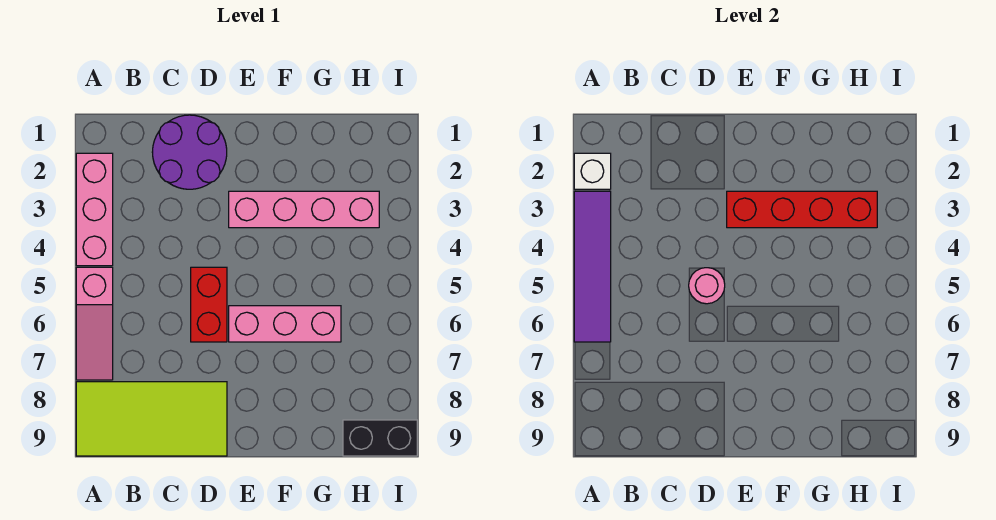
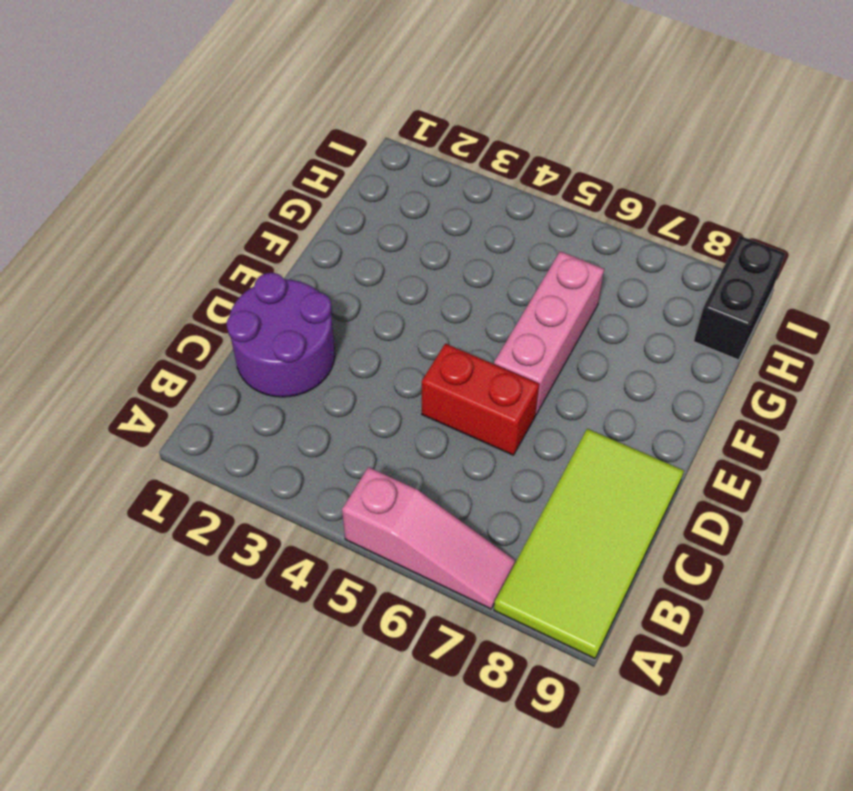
none -> pink 1x3 brick [76,153,113,266]
none -> pink 1x4 brick [229,191,379,228]
none -> white 1x1 brick [574,153,611,189]

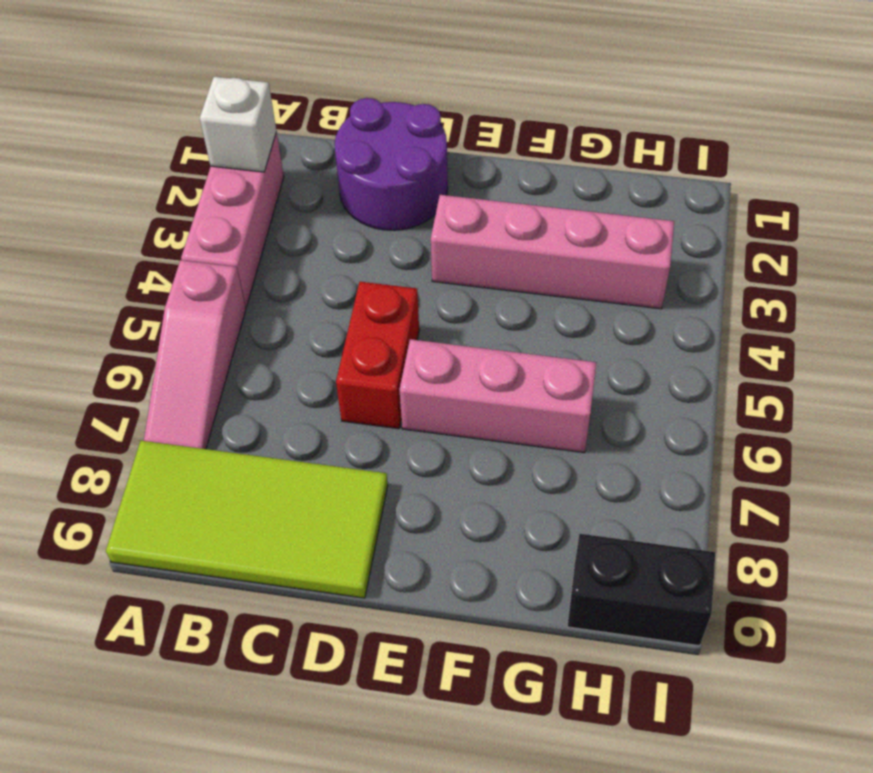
none -> purple 1x4 tile [574,191,611,342]
none -> pink 1x1 round brick [689,268,725,304]
none -> red 1x4 brick [727,191,877,228]

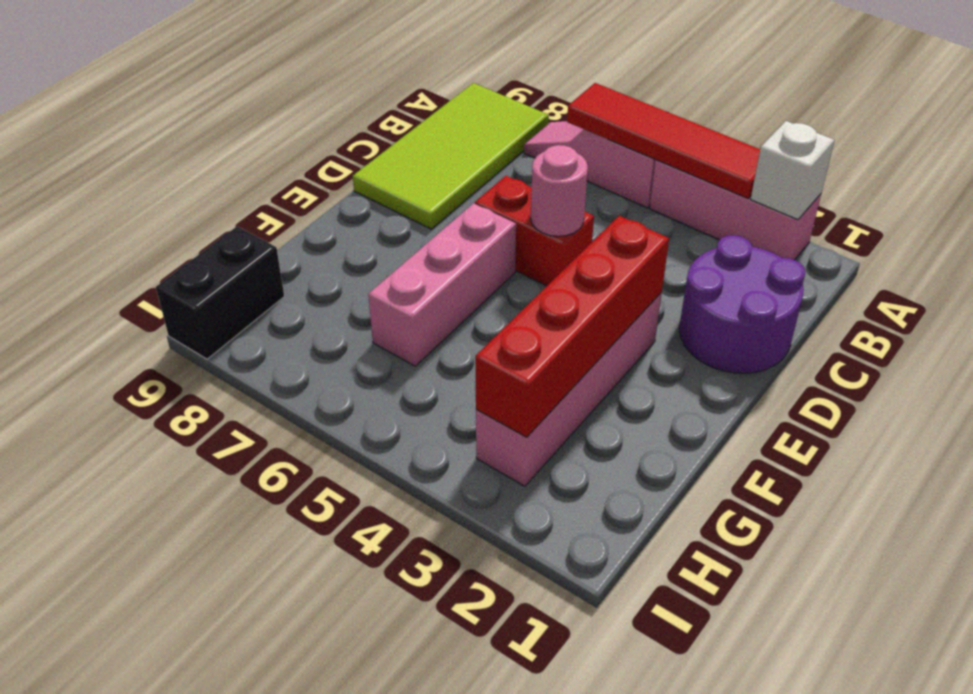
red 1x4 tile [567,83,760,198] -> purple 1x4 tile [574,191,611,342]

